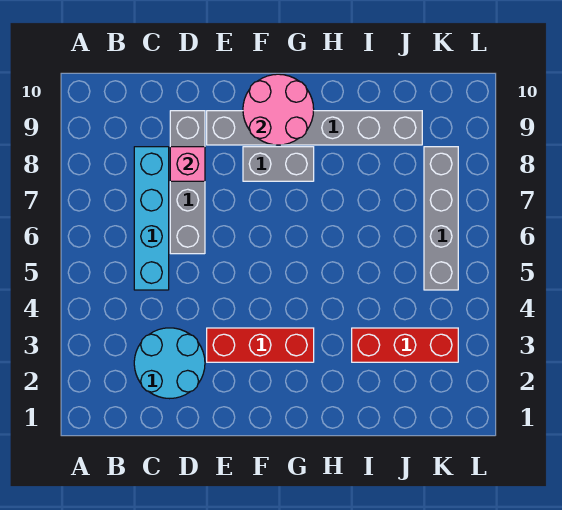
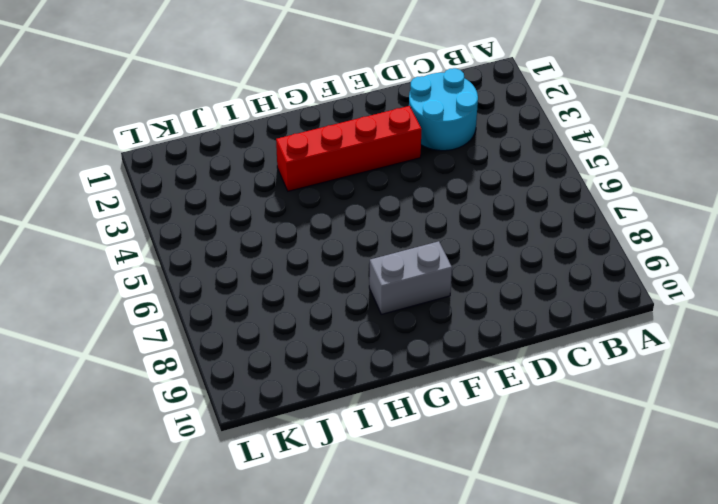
red 1x4 brick [276,106,422,191] -> red 1x3 brick [207,328,314,362]
none -> cyan 1x4 brick [134,147,169,290]
none -> grey 1x4 brick [170,111,205,254]

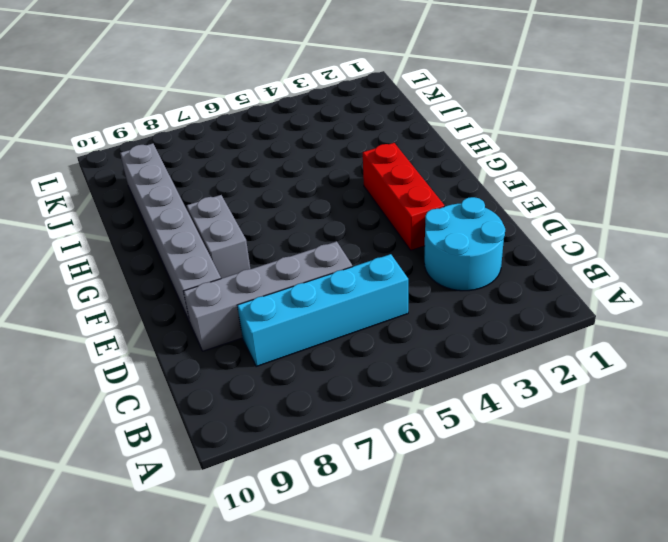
none -> red 1x3 brick [352,328,458,362]
none -> grey 1x4 brick [424,147,458,290]

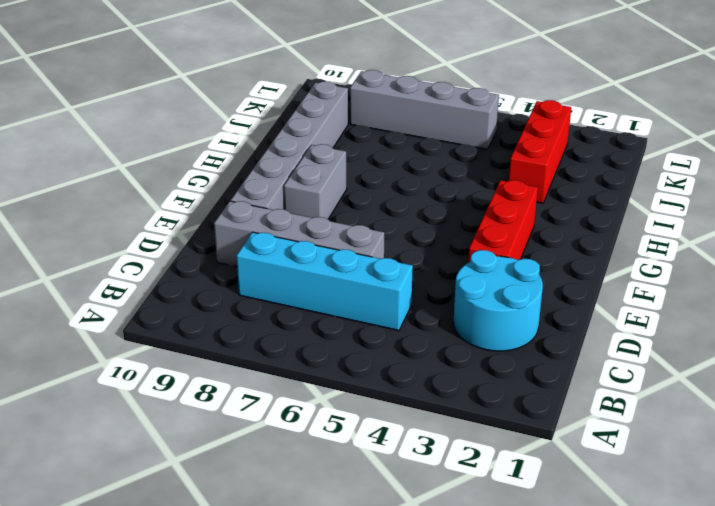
none -> pink 1x1 brick [170,147,205,181]
none -> pink 2x2 round brick [243,74,314,145]

